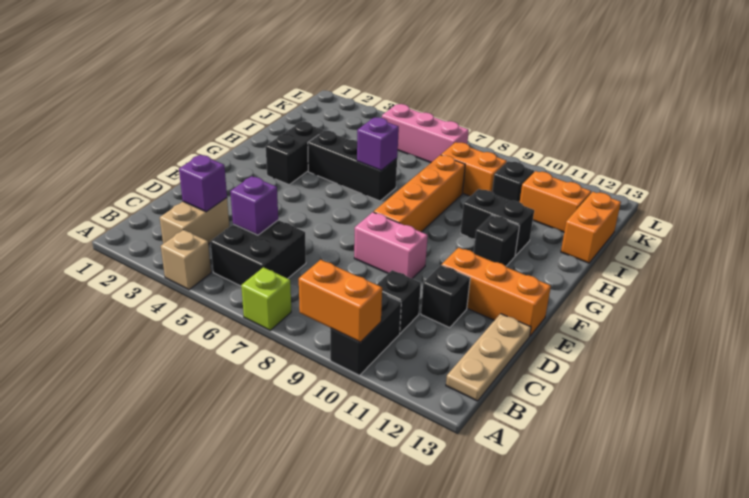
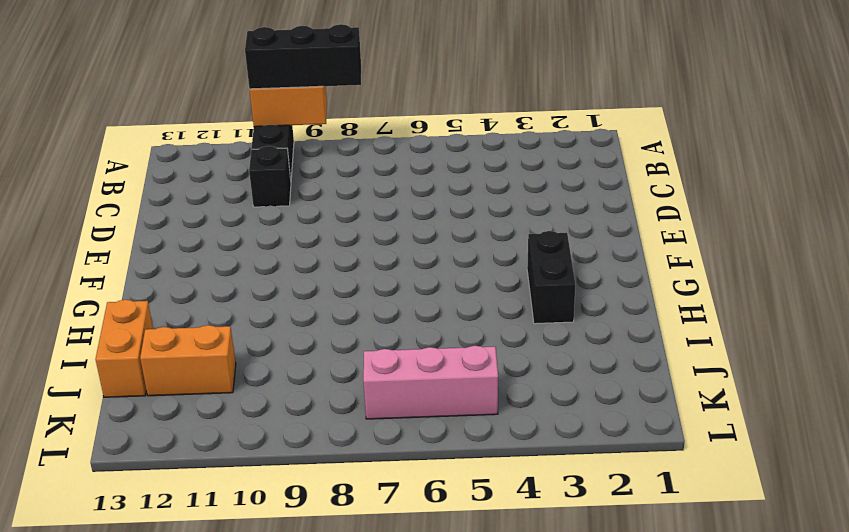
black 1x3 brick [245,24,361,89] -> black 1x3 brick moved to [308,131,397,201]
none -> tan 1x1 brick [161,230,211,290]
none -> lime 1x1 brick [241,267,291,330]
none -> tan 1x2 brick [160,198,229,244]

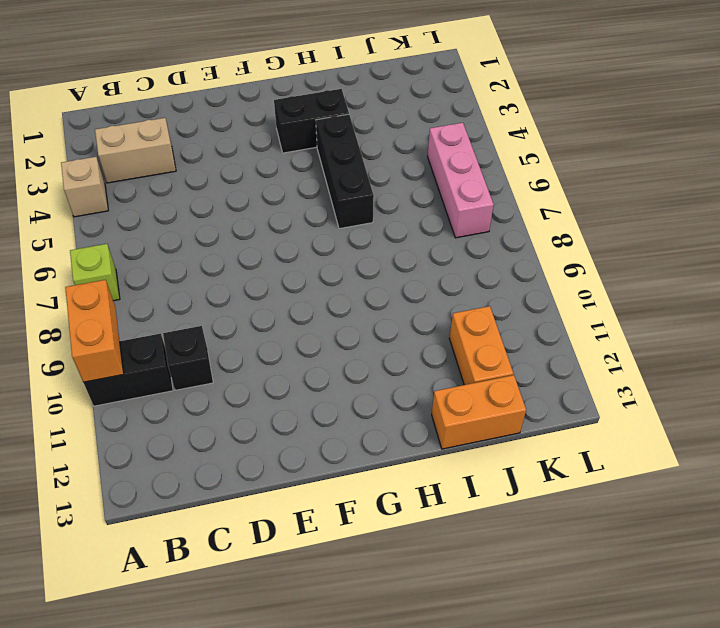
none -> black 2x2 brick [210,220,306,286]
none -> tan 1x3 plate [446,314,531,401]
none -> black 1x1 brick [421,265,470,328]

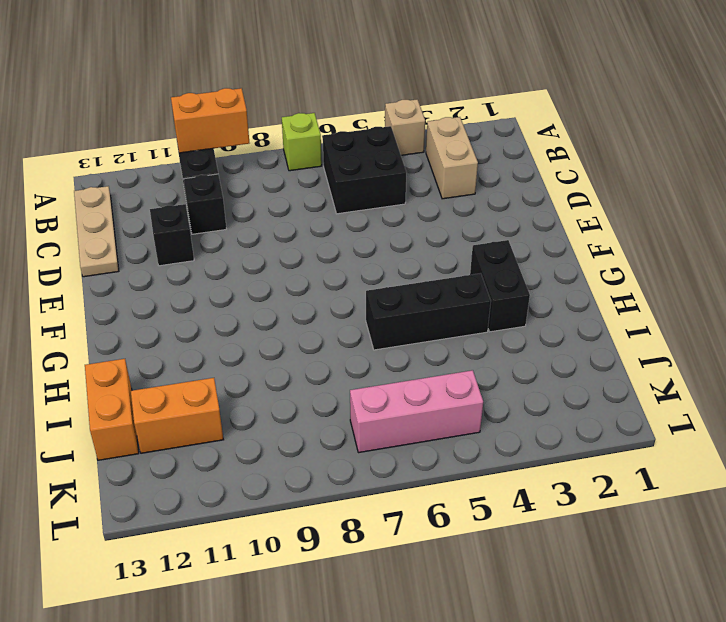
none -> pink 1x2 brick [354,212,428,279]
none -> orange 1x3 brick [442,248,551,336]
none -> orange 1x4 brick [374,155,465,232]

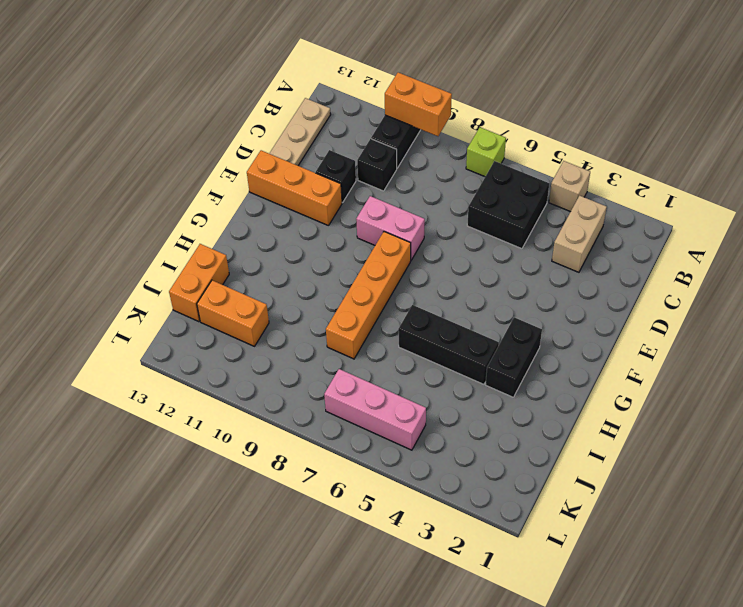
none -> black 1x1 brick [474,215,519,266]
none -> black 1x2 brick [461,189,534,256]
none -> orange 1x2 brick [441,142,507,196]

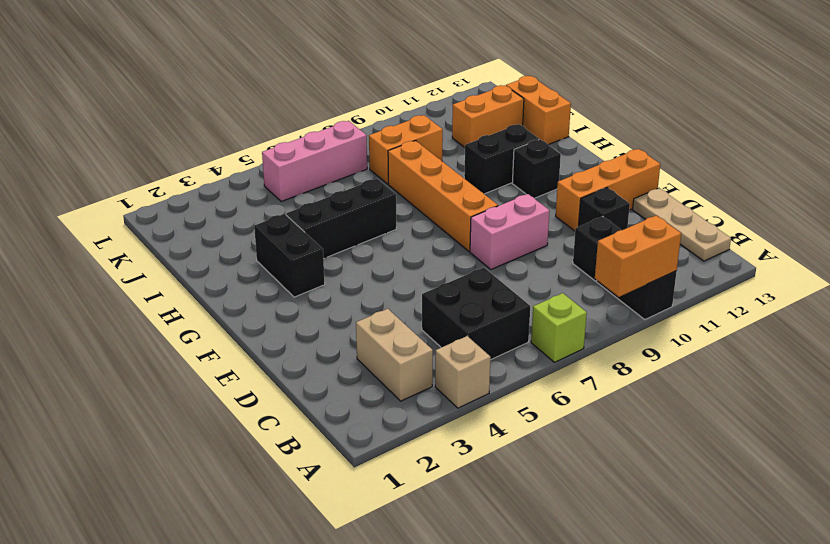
none -> black 1x1 brick [492,161,534,202]
none -> purple 1x1 brick [179,155,227,212]
none -> purple 1x1 brick [230,176,278,235]

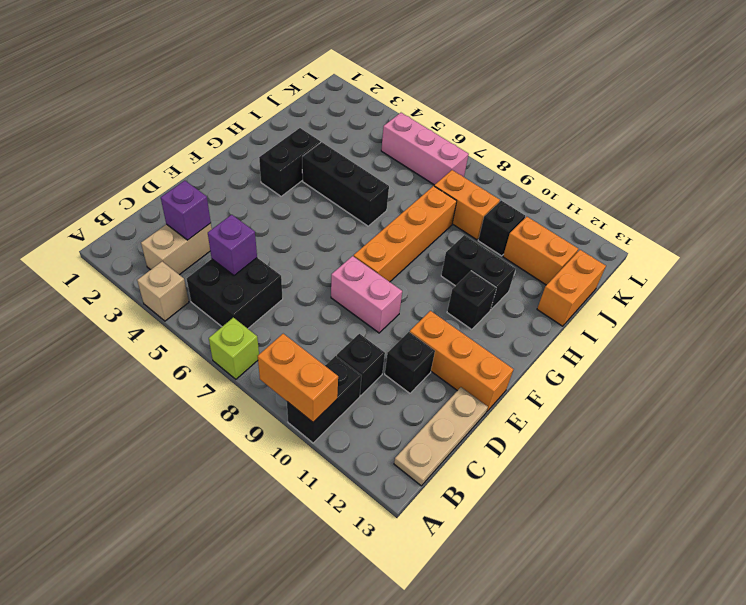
none -> purple 1x1 brick [357,117,399,170]

